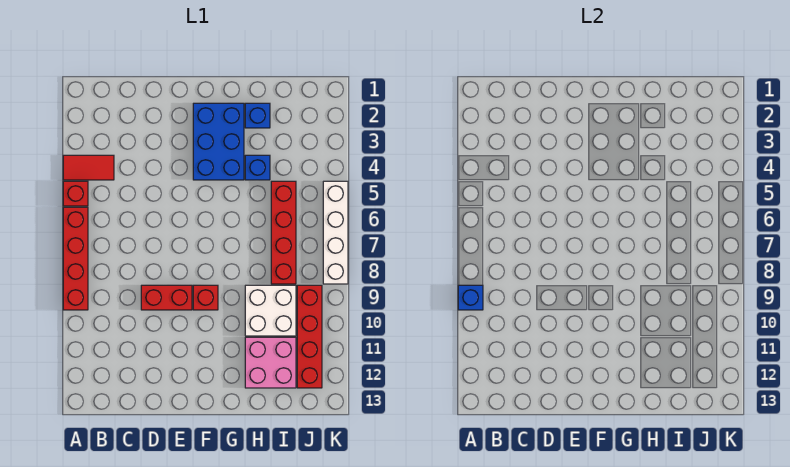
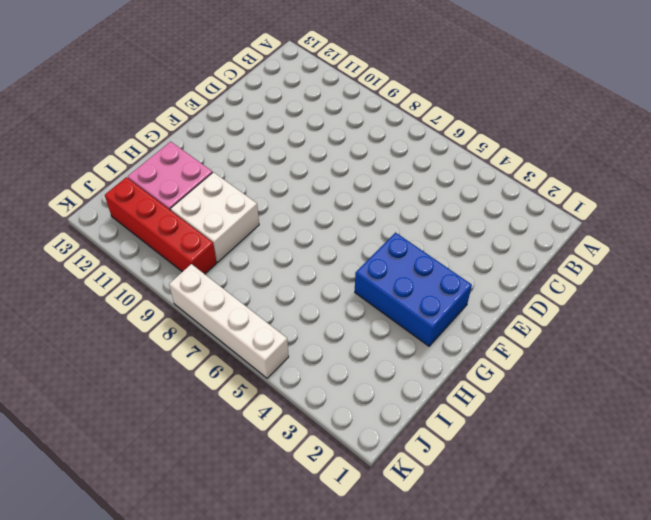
none -> red 1x2 tile [63,155,114,180]
none -> red 1x1 brick [63,181,88,206]
none -> red 1x4 brick [63,207,88,310]

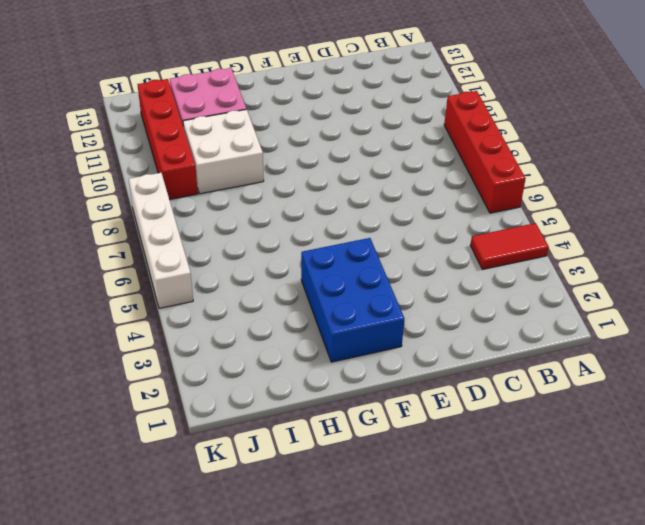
none -> red 1x1 brick [63,181,88,206]
none -> red 1x2 brick [141,285,192,310]
none -> red 1x1 brick [193,285,218,310]

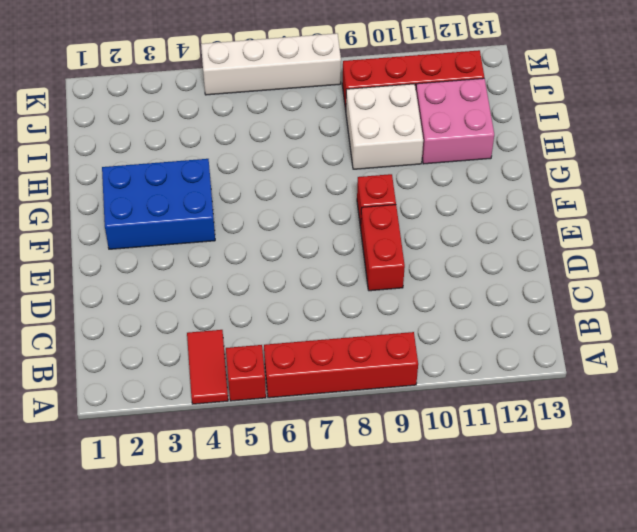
none -> blue 1x1 brick [245,103,270,128]
none -> blue 1x1 brick [245,155,270,180]
none -> red 1x4 brick [271,181,296,284]

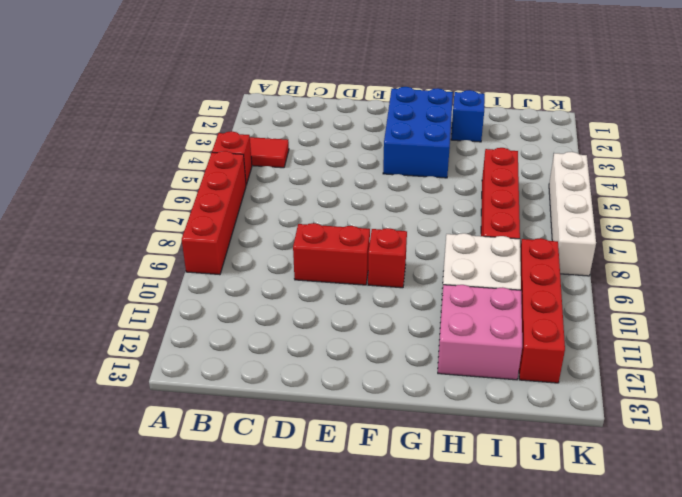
none -> blue 1x1 brick [245,155,270,180]
none -> blue 1x1 brick [458,285,483,310]

